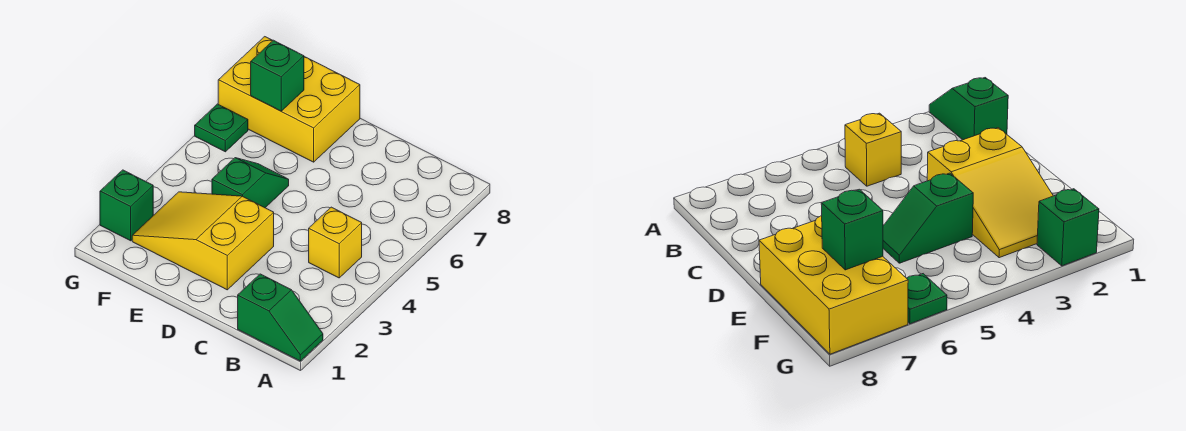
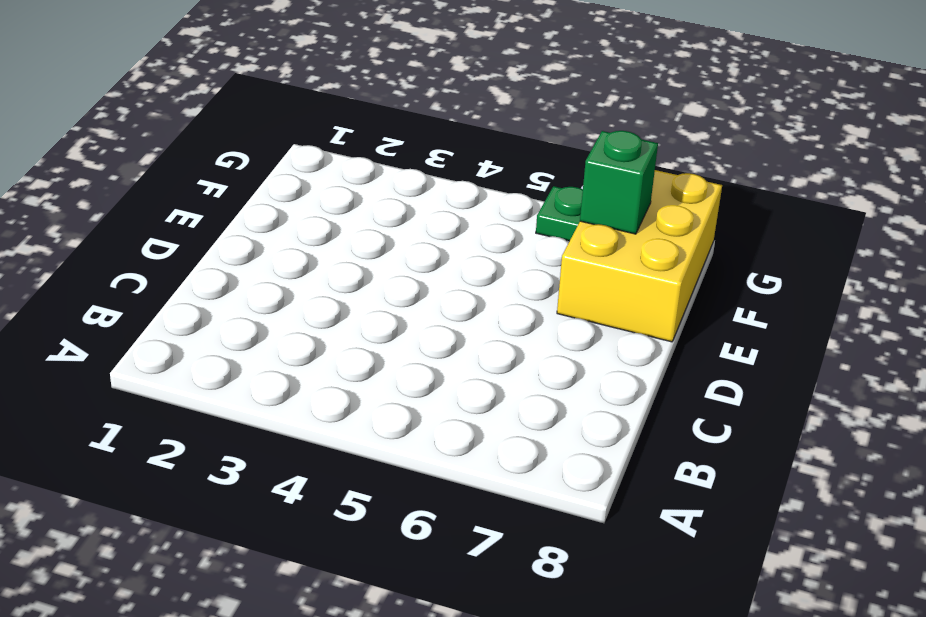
none -> green 1x2 slope [238,274,323,361]
none -> yellow 1x1 brick [309,207,362,278]

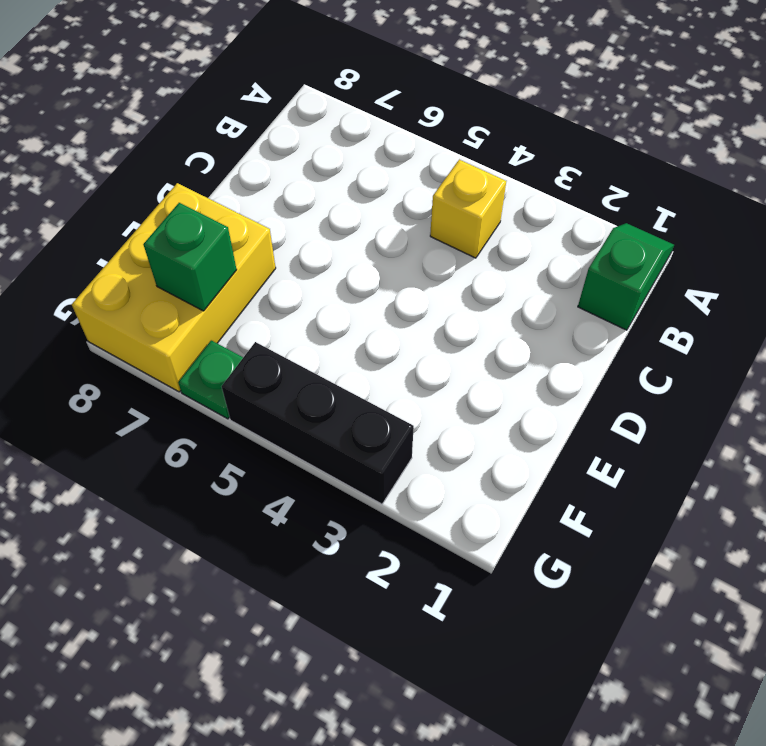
black 1x3 brick [222,342,414,504] -> none
none -> yellow 2x3 slope [132,192,274,290]
none -> green 1x2 slope [212,158,289,208]

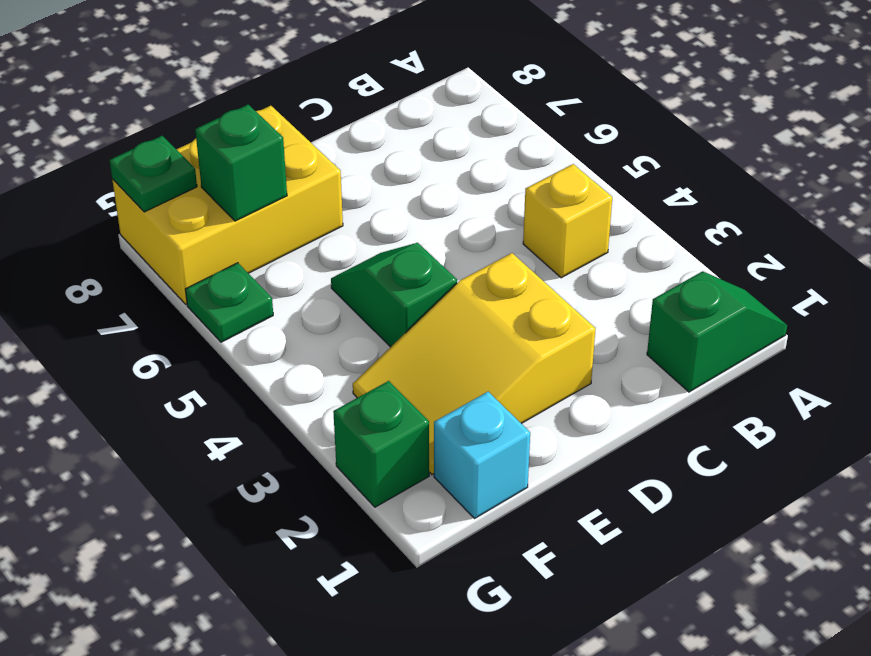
cyan 1x1 brick [434,392,530,519] -> none
green 1x1 plate [110,136,197,212] -> none

